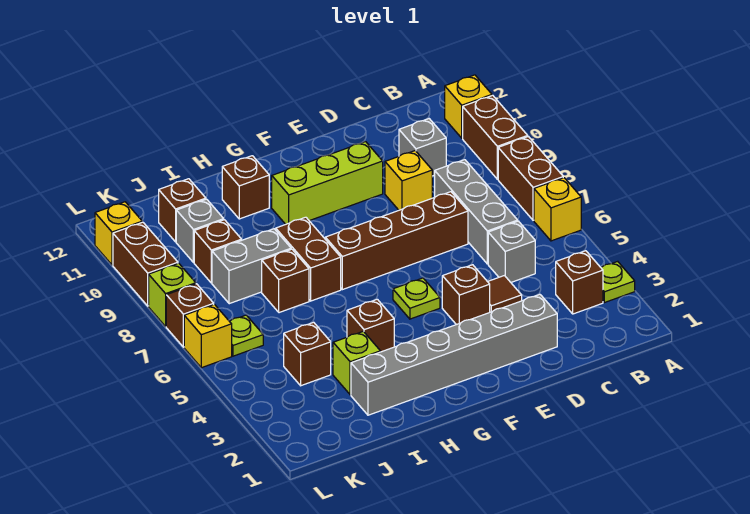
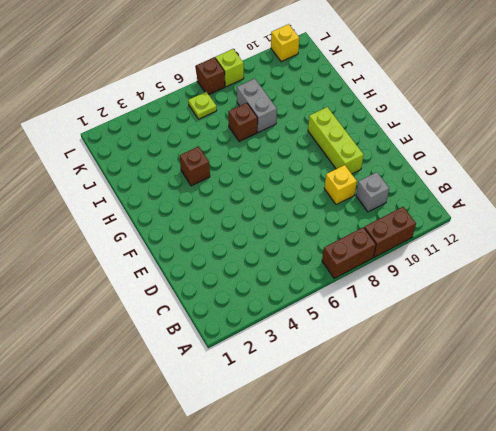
none -> lime 1x1 plate [601,261,635,303]
none -> yellow 1x1 brick [534,178,581,241]
none -> yellow 1x1 brick [445,75,492,138]
none -> brown 1x1 brick [556,251,603,314]

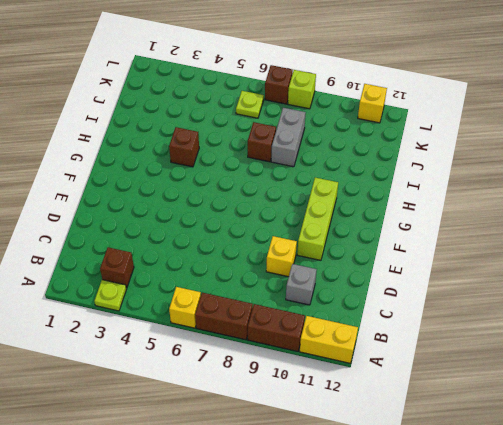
yellow 1x2 brick [300,316,358,363] -> yellow 1x1 brick [445,75,492,138]
none -> grey 1x1 brick [488,221,535,282]
none -> grey 1x3 brick [435,160,518,264]
none -> grey 1x6 brick [351,294,557,415]
none -> brown 1x1 tile [488,276,522,312]

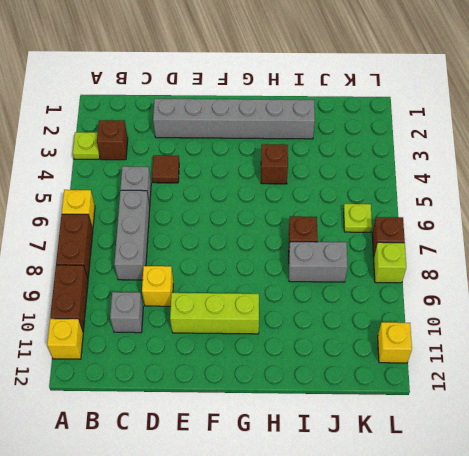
none -> brown 1x4 brick [325,192,468,290]
none -> brown 1x1 brick [442,265,490,325]
none -> lime 1x1 plate [393,278,440,319]
none -> brown 1x2 brick [276,217,341,301]

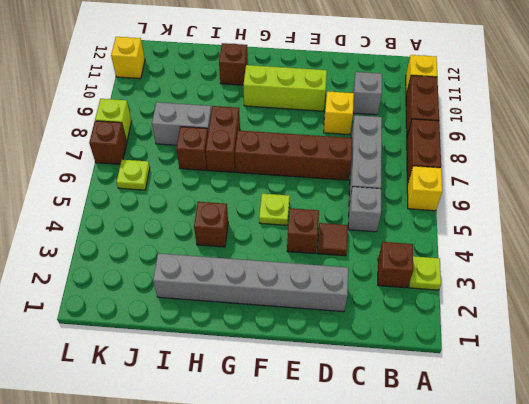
none -> lime 1x1 brick [333,331,380,395]
none -> brown 1x1 brick [284,322,331,386]
none -> brown 1x1 brick [194,220,242,283]
none -> grey 1x1 brick [176,199,224,263]

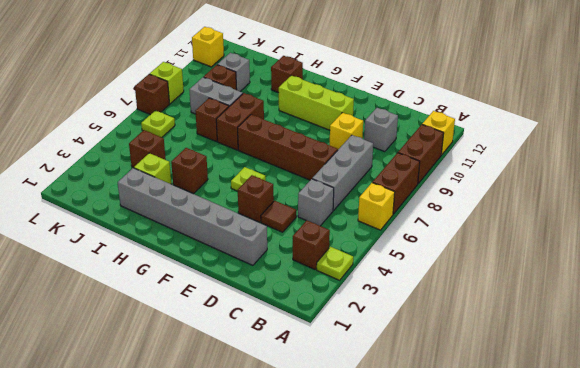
none -> brown 1x1 brick [159,179,206,242]
none -> yellow 1x1 brick [184,304,232,368]
none -> brown 1x2 brick [113,222,178,306]

